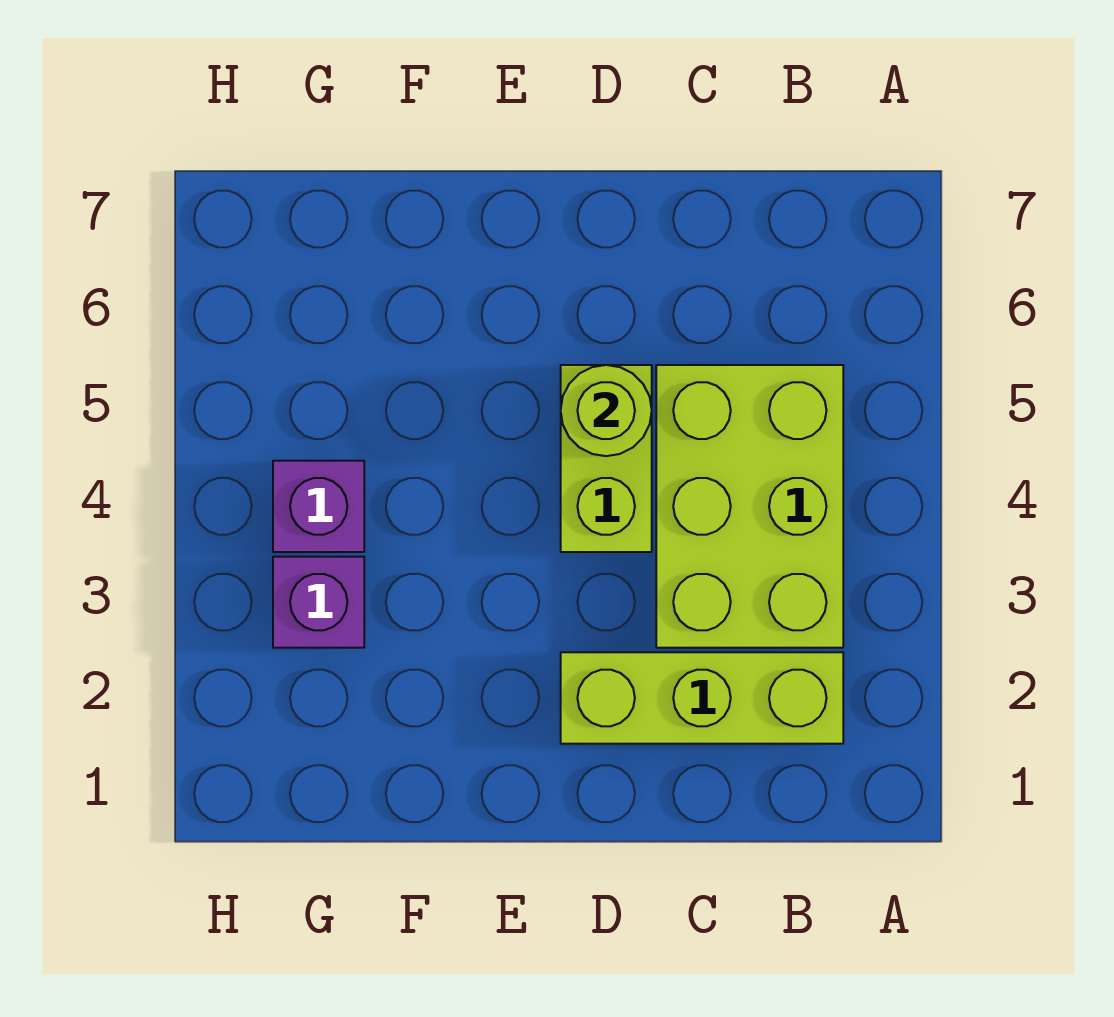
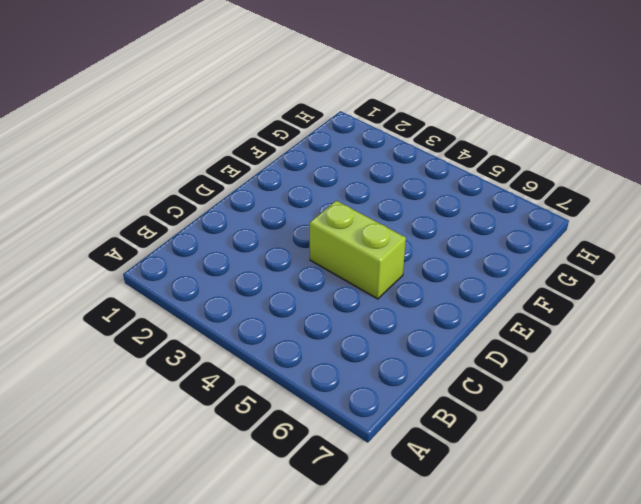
none -> lime 1x3 brick [561,652,843,744]
none -> lime 2x3 brick [656,365,843,648]

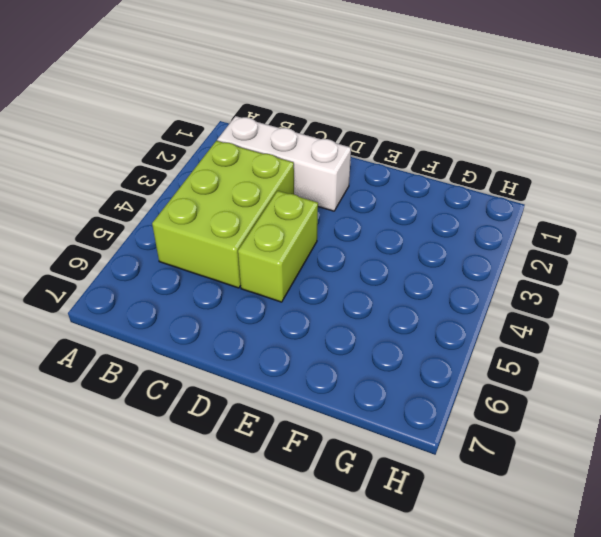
white 1x3 brick [217,116,351,211] -> lime 1x3 brick [561,652,843,744]
none -> purple 1x1 brick [273,557,364,648]
none -> purple 1x1 brick [273,461,364,552]

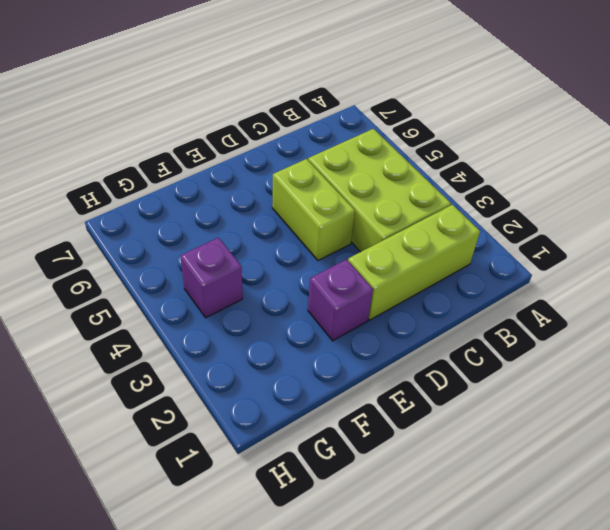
purple 1x1 brick [308,259,373,341] -> purple 1x1 brick moved to [273,557,364,648]
none -> lime 1x1 round brick [561,365,652,456]

